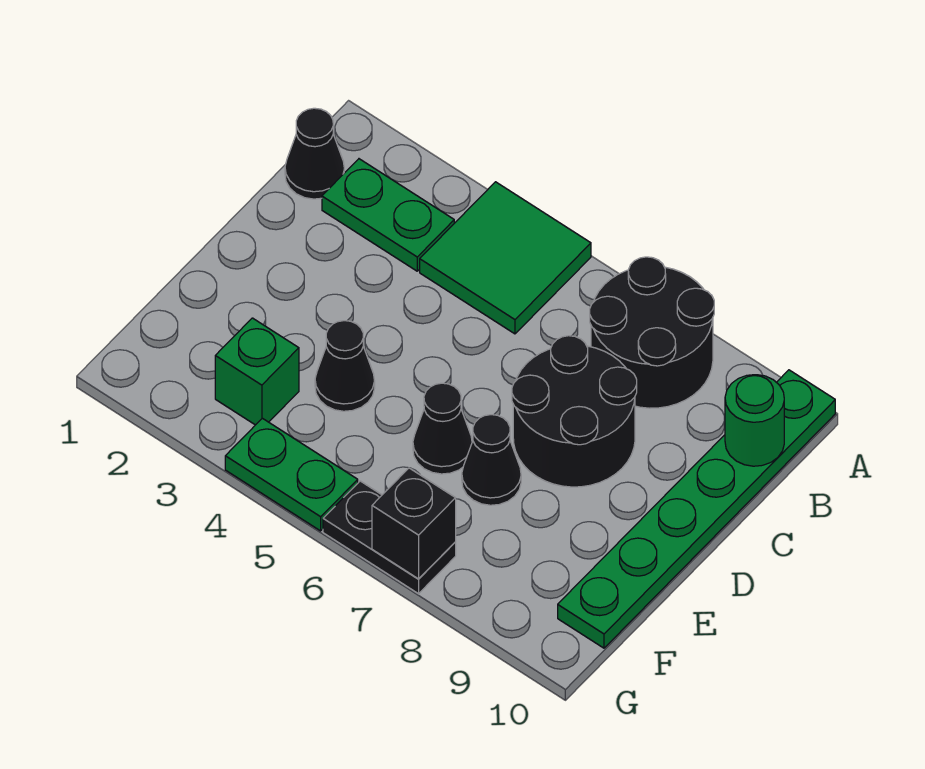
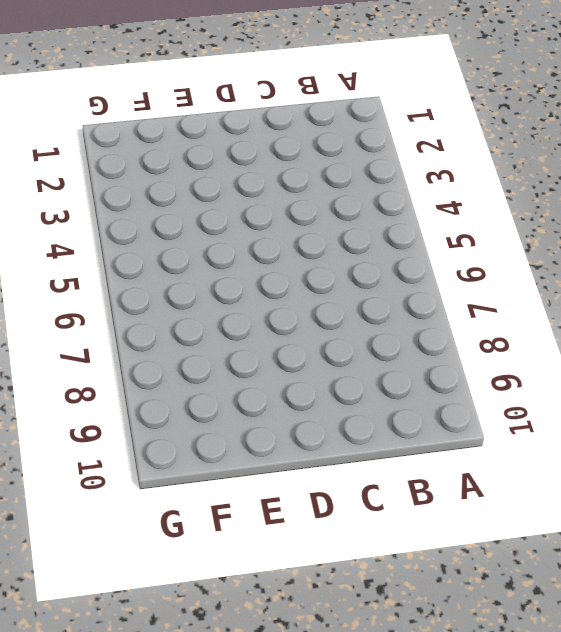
none -> green 2x2 tile [420,182,591,334]
none -> black 2x2 round brick [590,257,714,408]
none -> green 1x6 plate [558,370,835,648]

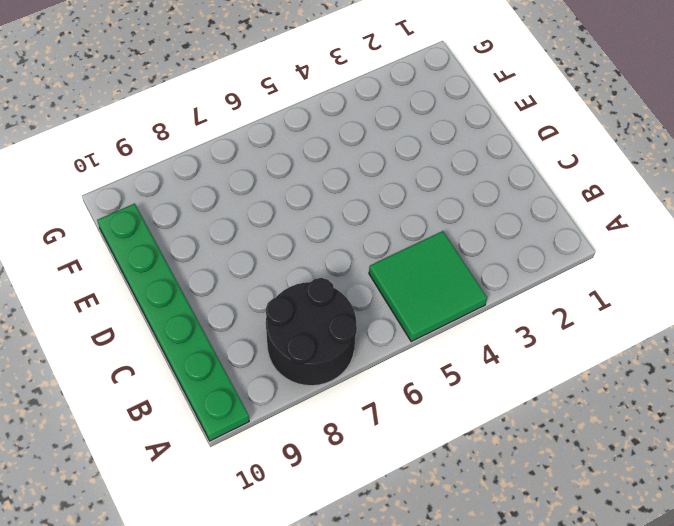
none -> black 1x1 cone [285,108,344,199]
none -> green 1x2 plate [322,159,454,271]
none -> black 2x2 round brick [512,336,637,487]

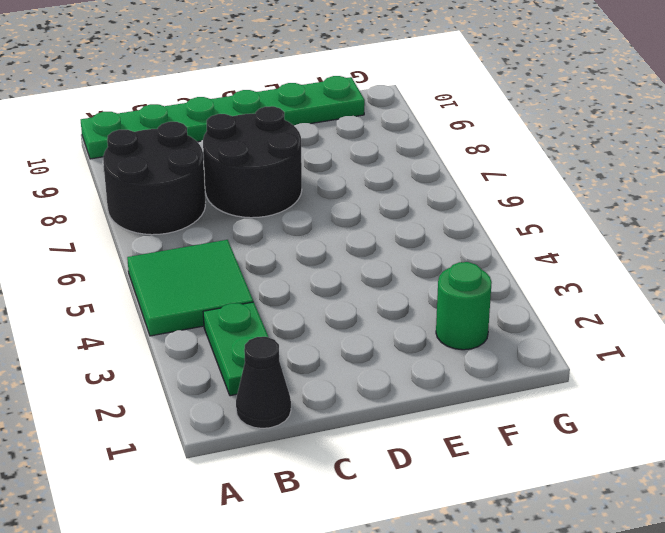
green 1x1 round brick [436,262,492,350] -> green 1x1 round brick moved to [725,375,784,466]
none -> black 1x1 cone [315,321,375,411]
none -> black 1x1 cone [413,383,472,474]
none -> black 1x1 cone [462,415,521,505]

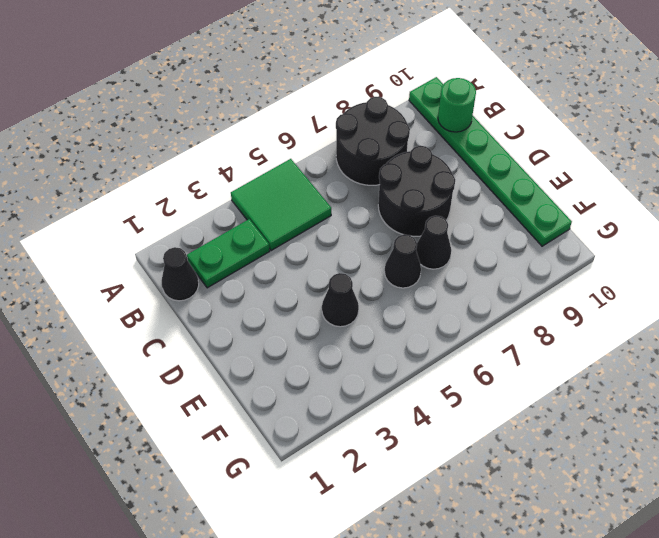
none -> green 1x1 brick [215,318,299,425]
none -> green 1x2 plate [225,418,358,531]
none -> black 1x2 plate [323,481,456,594]

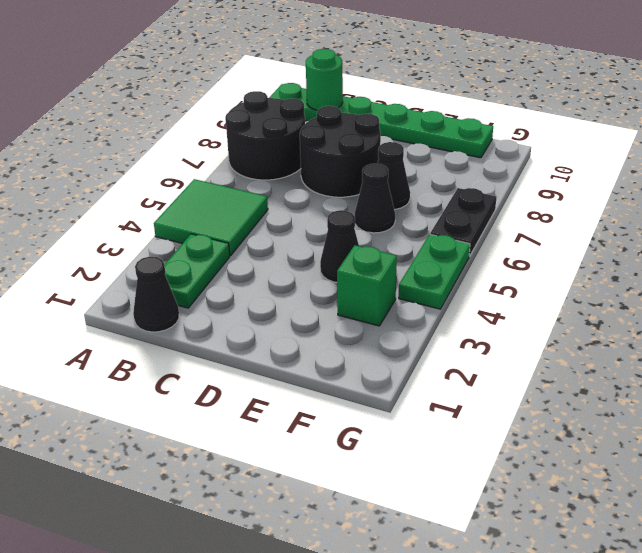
none -> black 1x1 brick [372,468,456,579]

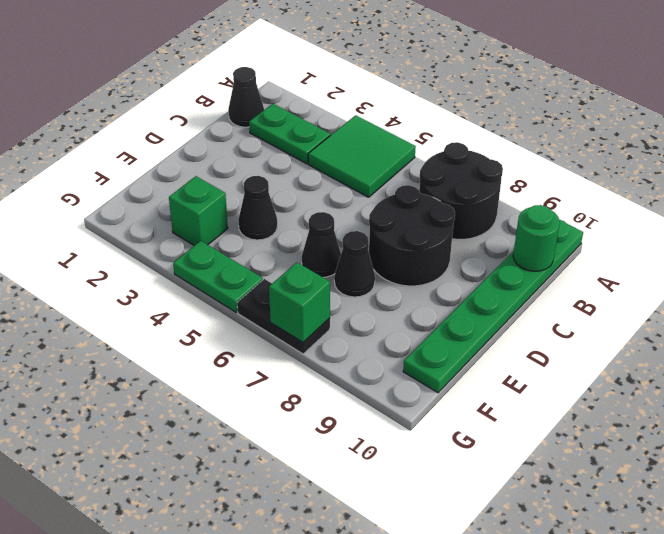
green 1x1 brick [269,262,330,342] -> black 1x1 brick [372,468,456,579]

